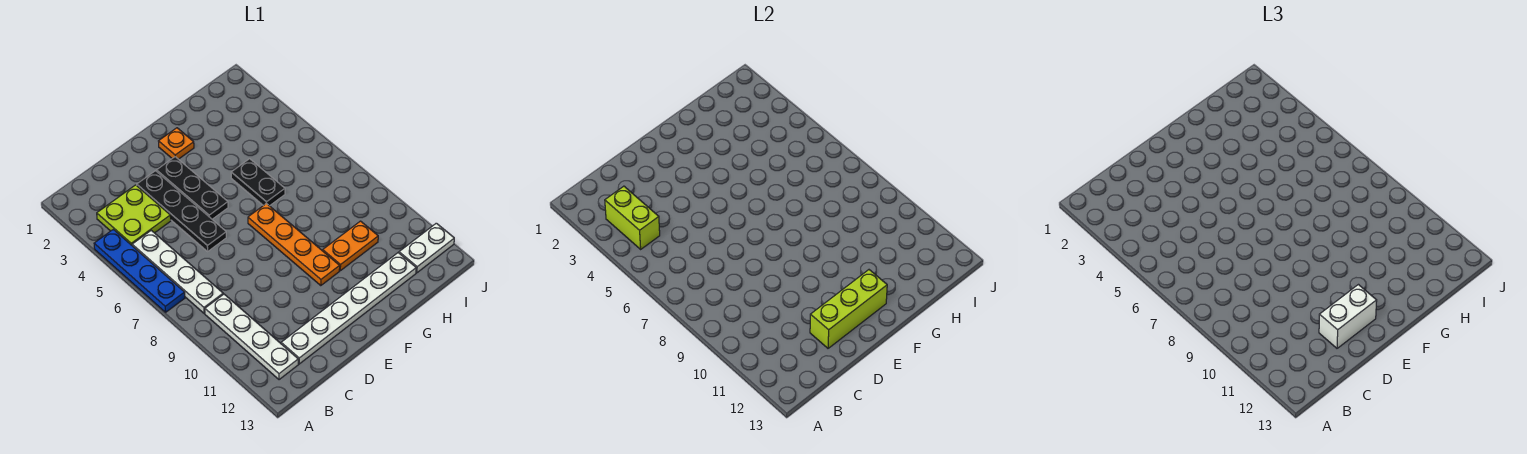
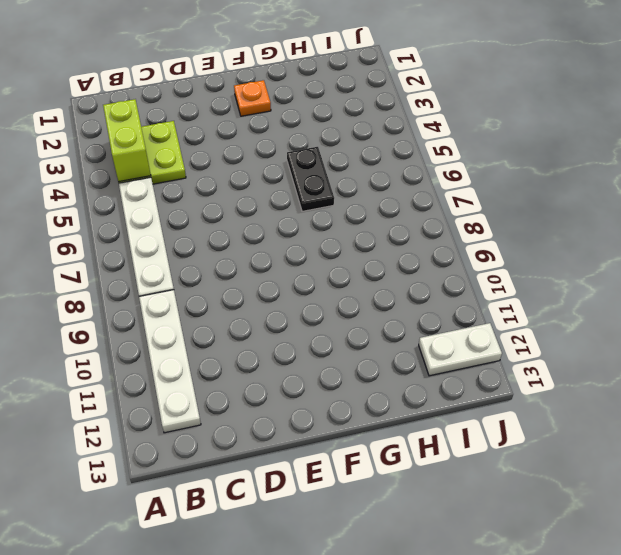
none -> blue 1x4 plate [94,229,185,312]
none -> white 1x6 plate [281,253,416,364]
none -> black 1x4 plate [137,171,226,251]

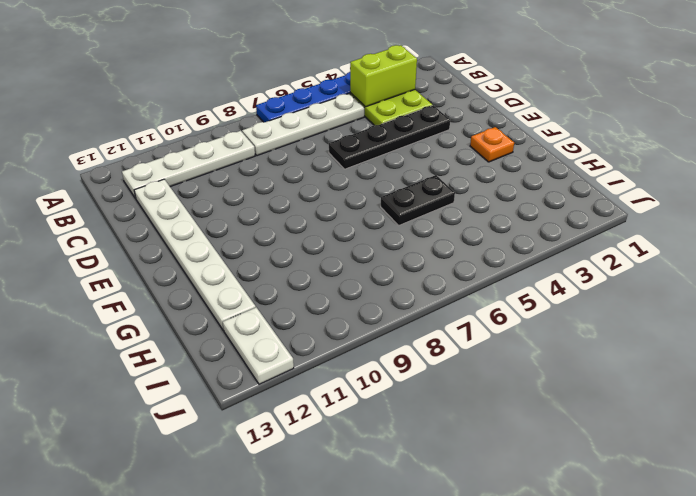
none -> black 1x3 plate [156,157,228,219]
none -> orange 1x4 plate [248,203,340,286]
none -> orange 1x2 plate [323,221,378,271]

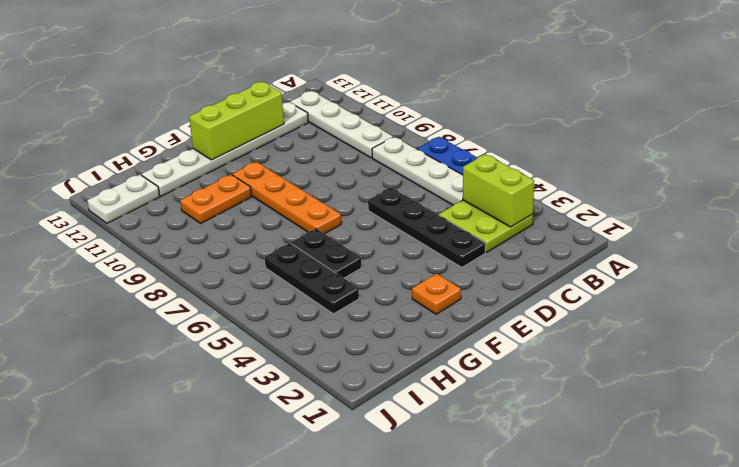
black 1x3 plate [265,243,359,314] -> black 1x3 plate moved to [156,157,228,219]
none -> white 1x2 brick [1319,285,1377,348]

